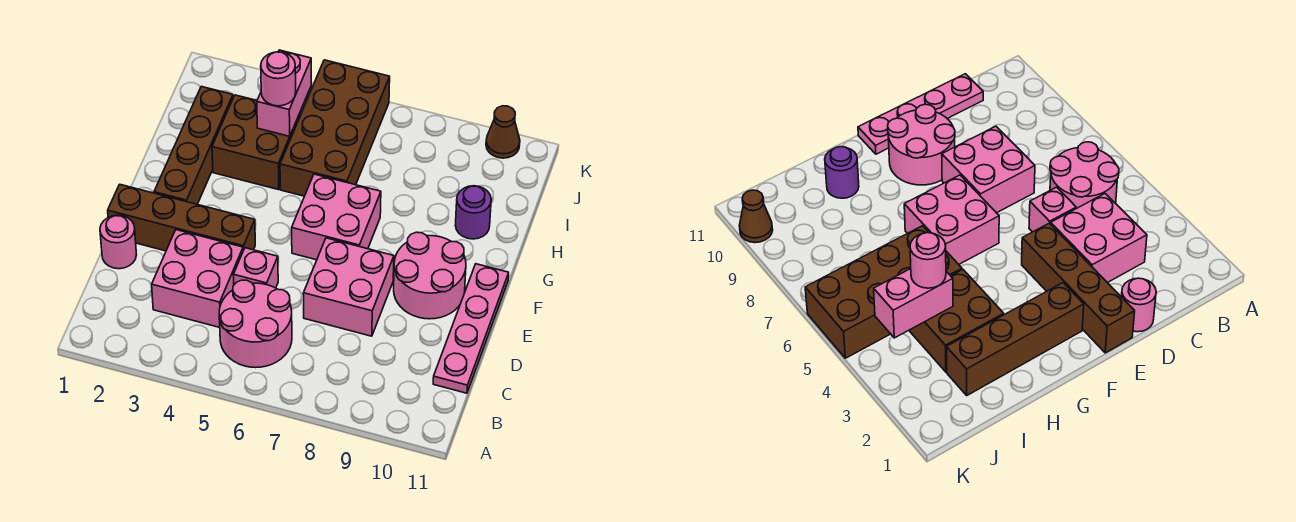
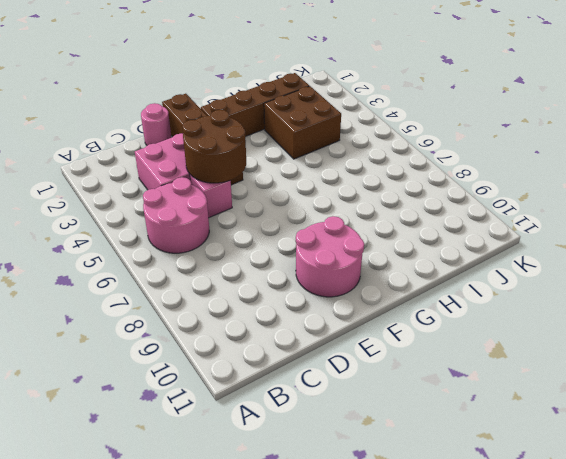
brown 2x2 round brick [182,110,246,183] -> none
none -> pink 1x4 plate [433,264,509,393]
none -> pink 2x2 brick [303,238,394,336]
none -> pink 2x2 brick [292,174,381,260]

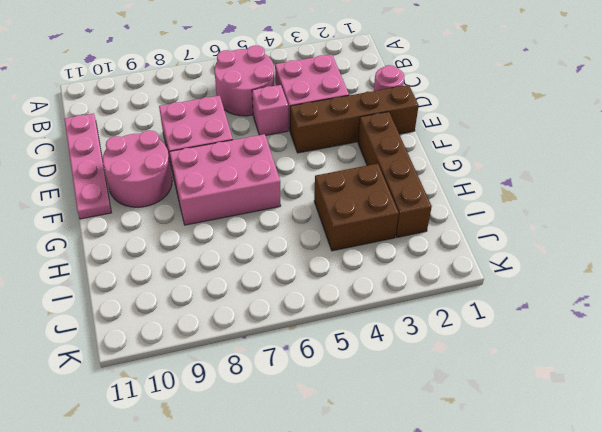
pink 2x3 brick [170,134,281,225] -> pink 2x2 brick [292,174,381,260]
none -> brown 2x4 brick [280,60,390,196]
none -> purple 1x1 round brick [455,186,491,239]
none -> brown 1x1 cone [486,106,520,158]

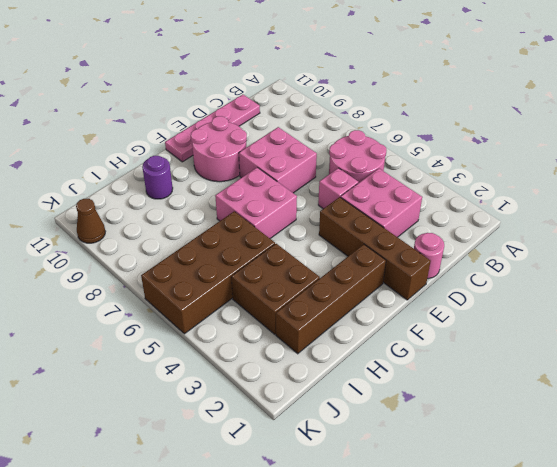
none -> pink 1x2 brick [257,50,311,136]
none -> pink 1x1 round brick [261,52,296,106]

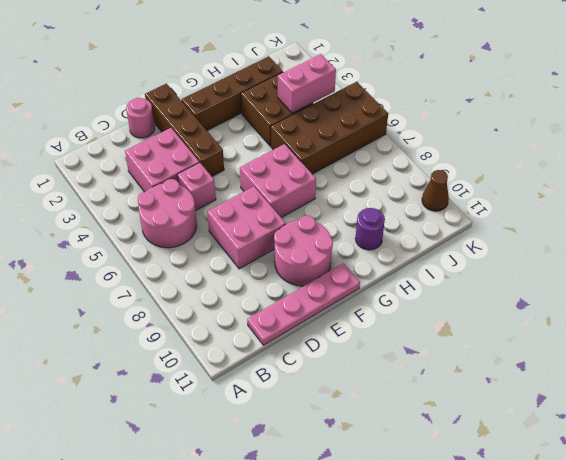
none -> pink 1x1 round brick [261,52,296,106]

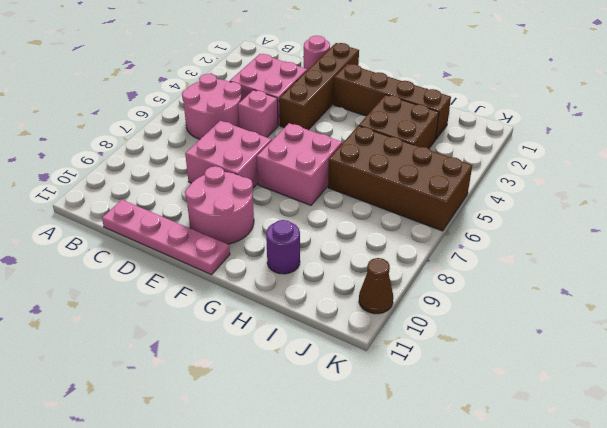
none -> pink 1x2 brick [257,50,311,136]
none -> pink 1x1 round brick [261,52,296,106]

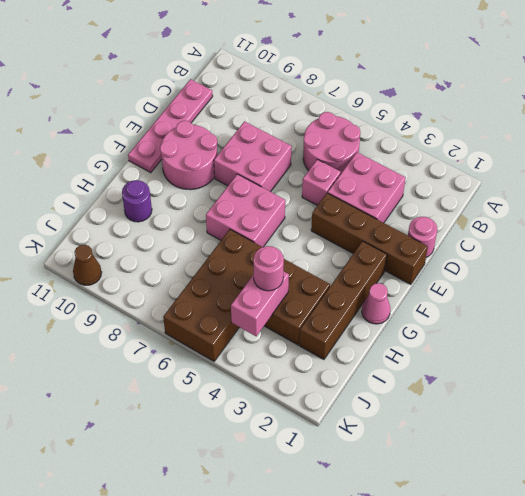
pink 1x1 cone [362,283,390,324] -> none

